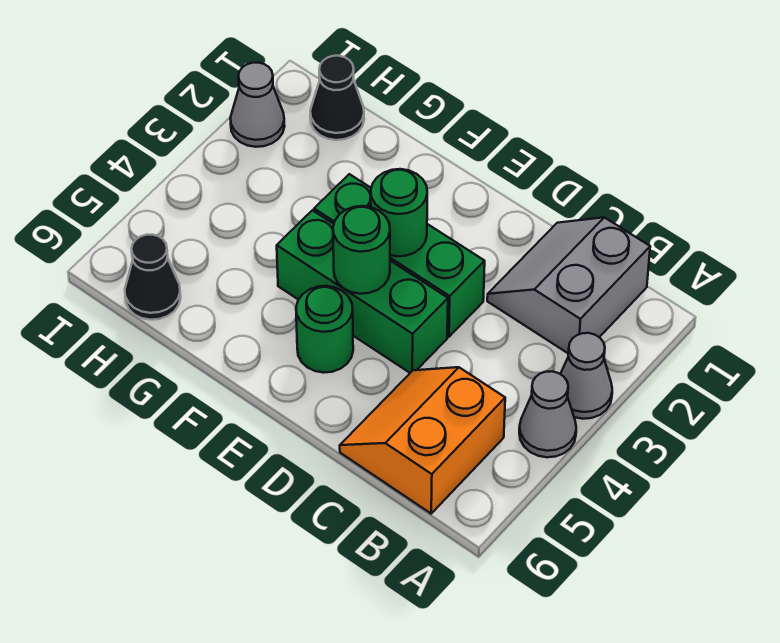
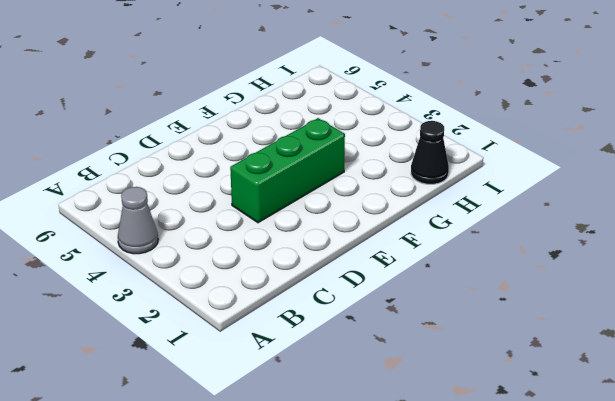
none -> grey 1x1 cone [561,333,612,419]
none -> grey 2x2 slope [487,217,650,354]
none -> orange 2x2 slope [340,367,505,514]

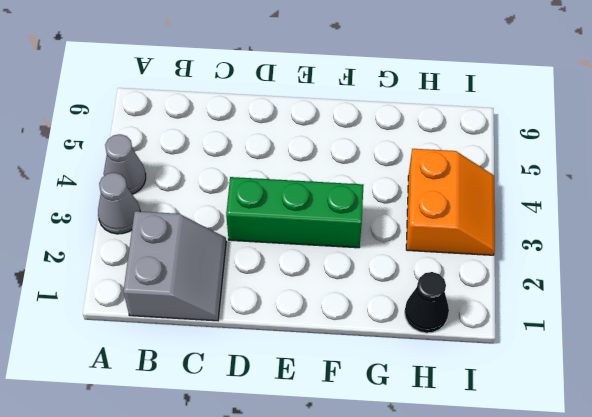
orange 2x2 slope [406,149,495,255] -> orange 2x2 slope moved to [340,367,505,514]
none -> green 1x3 brick [277,210,448,373]
none -> green 1x1 round brick [296,286,353,373]
none -> black 1x1 cone [125,235,181,320]

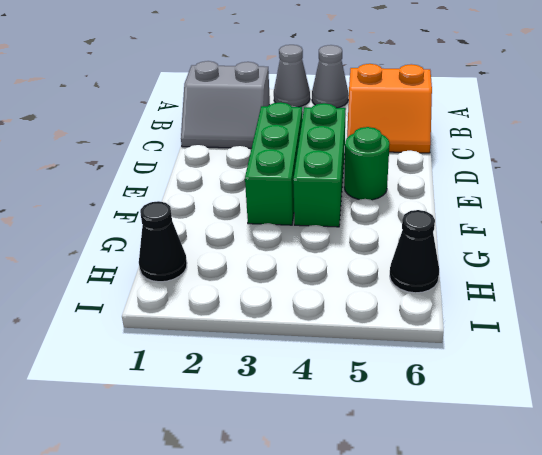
none -> grey 1x1 cone [230,63,285,147]
none -> green 1x1 round brick [371,169,427,256]
none -> green 1x1 round brick [333,206,390,294]

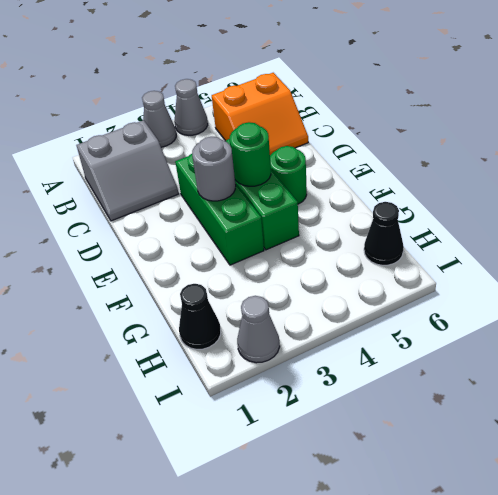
grey 1x1 round brick [192,137,236,201] -> green 1x1 round brick [371,169,427,256]

